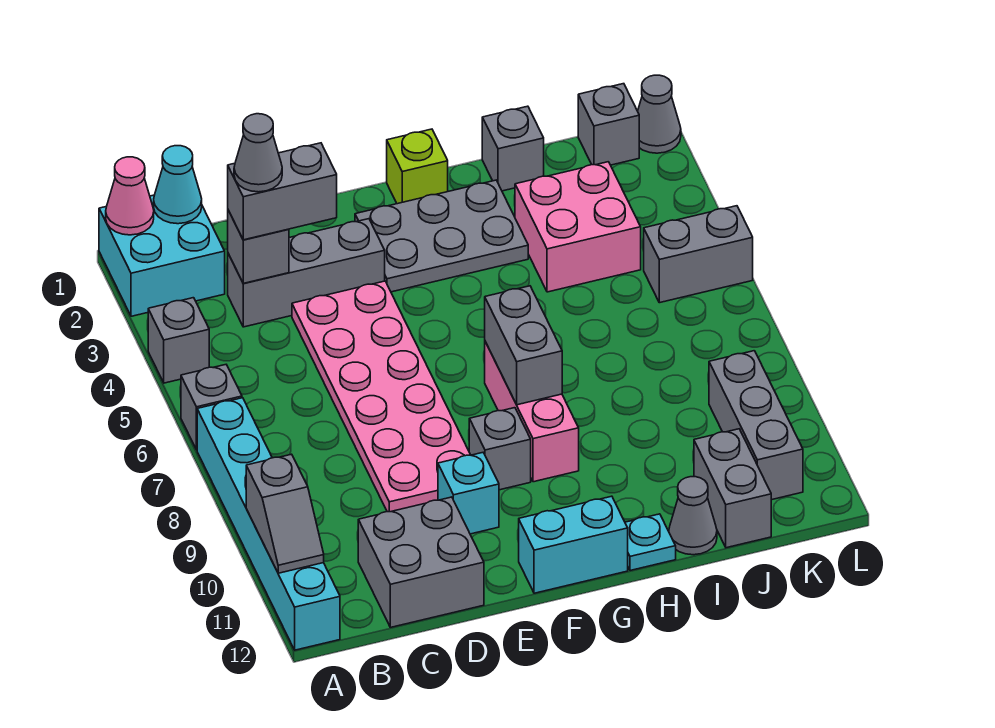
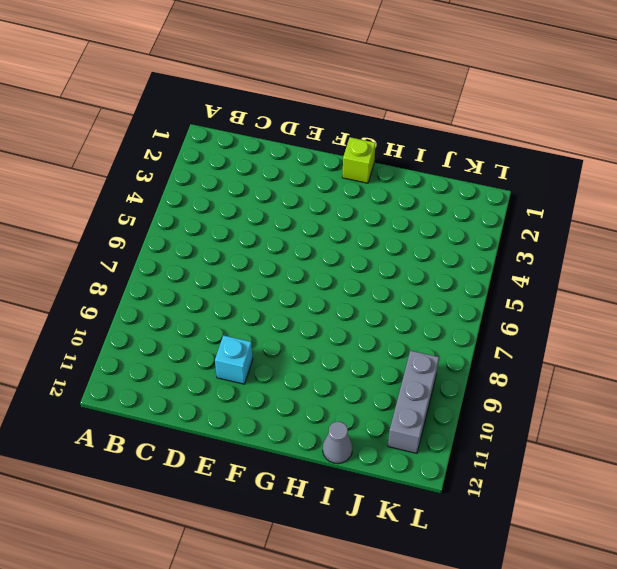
none -> cyan 2x2 brick [99,195,225,316]
none -> grey 1x1 brick [148,298,209,383]
none -> grey 1x1 brick [181,365,242,450]

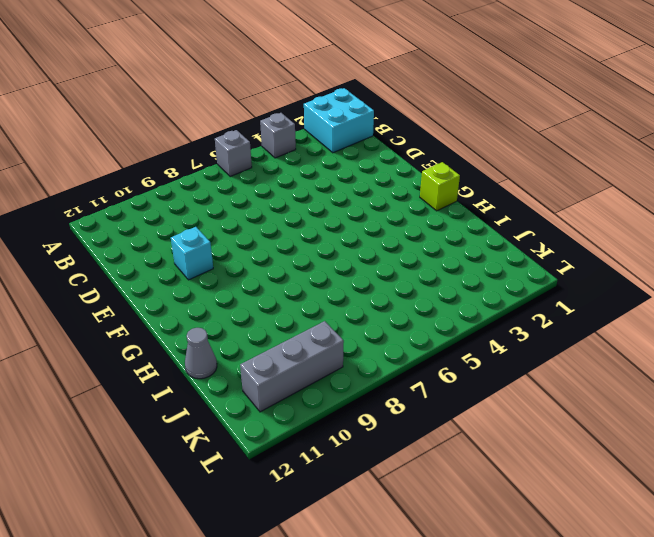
none -> cyan 1x6 brick [197,398,340,650]
none -> grey 1x3 brick [228,219,385,327]
none -> grey 2x2 brick [358,497,484,627]

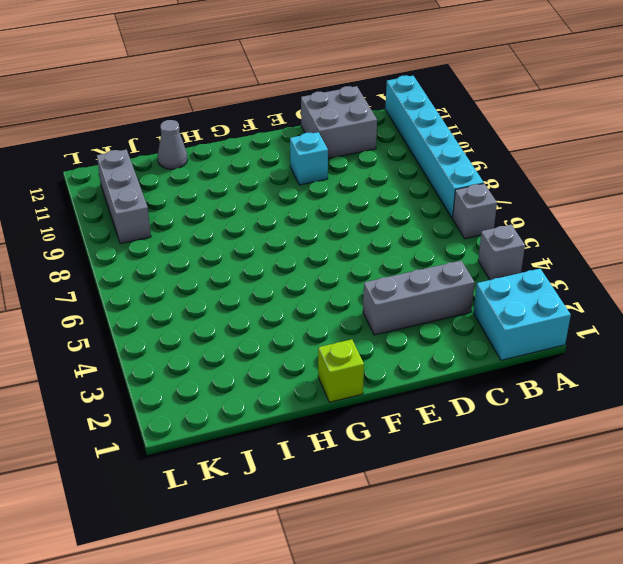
none -> pink 2x6 plate [292,281,470,512]
none -> grey 2x3 plate [355,180,528,292]
none -> grey 1x1 brick [469,408,531,490]

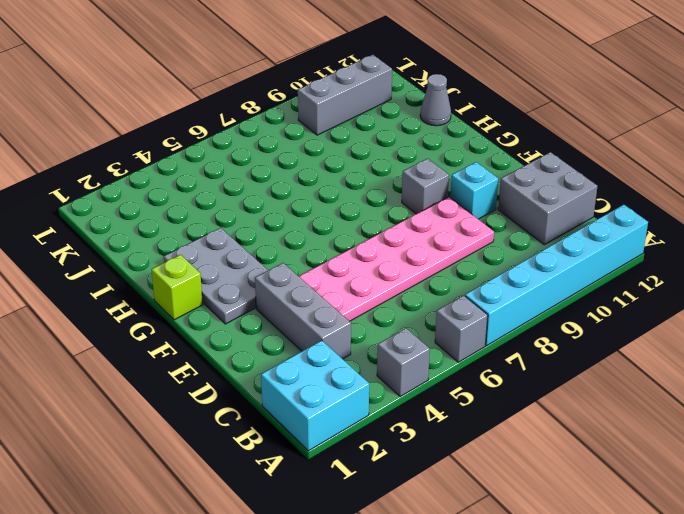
none -> cyan 1x2 brick [519,496,628,593]
none -> pink 1x3 brick [485,342,579,482]
none -> cyan 1x1 plate [625,514,676,571]

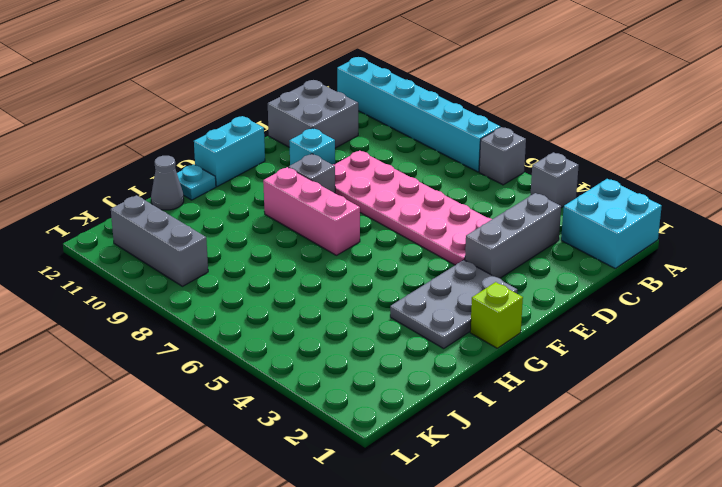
none -> grey 1x1 brick [482,106,544,191]
none -> pink 2x2 brick [515,162,641,292]
none -> grey 1x2 brick [694,429,771,548]

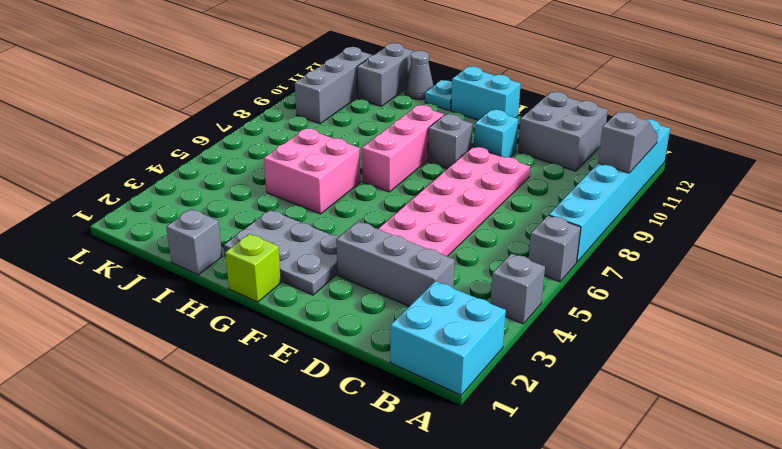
pink 2x2 brick [264,129,360,214] -> pink 2x2 brick moved to [515,162,641,292]
none -> grey 1x1 brick [578,84,639,165]
none -> grey 1x2 brick [644,206,753,303]
none -> grey 1x1 cone [638,75,681,153]

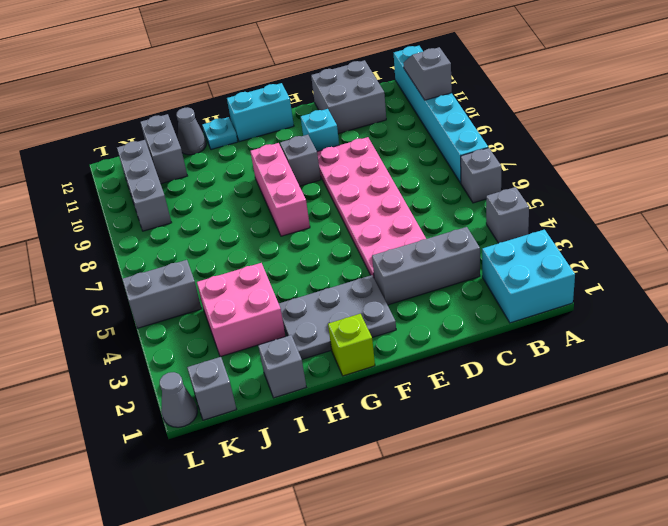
none -> pink 1x1 cone [106,157,154,235]
none -> cyan 1x1 cone [154,146,202,224]
none -> grey 1x1 brick [228,210,289,283]

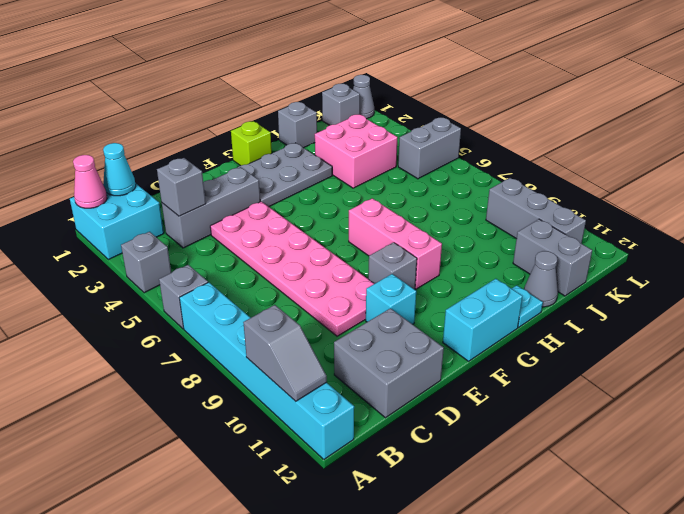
none -> grey 1x2 brick [485,286,562,405]
none -> grey 1x2 brick [228,143,337,240]
none -> grey 1x1 cone [234,114,282,192]

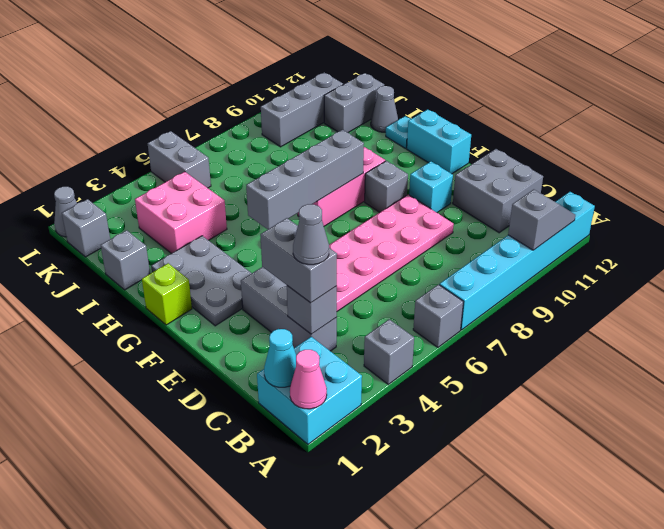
grey 1x4 brick [246,130,364,229] -> grey 1x2 brick [485,286,562,405]

